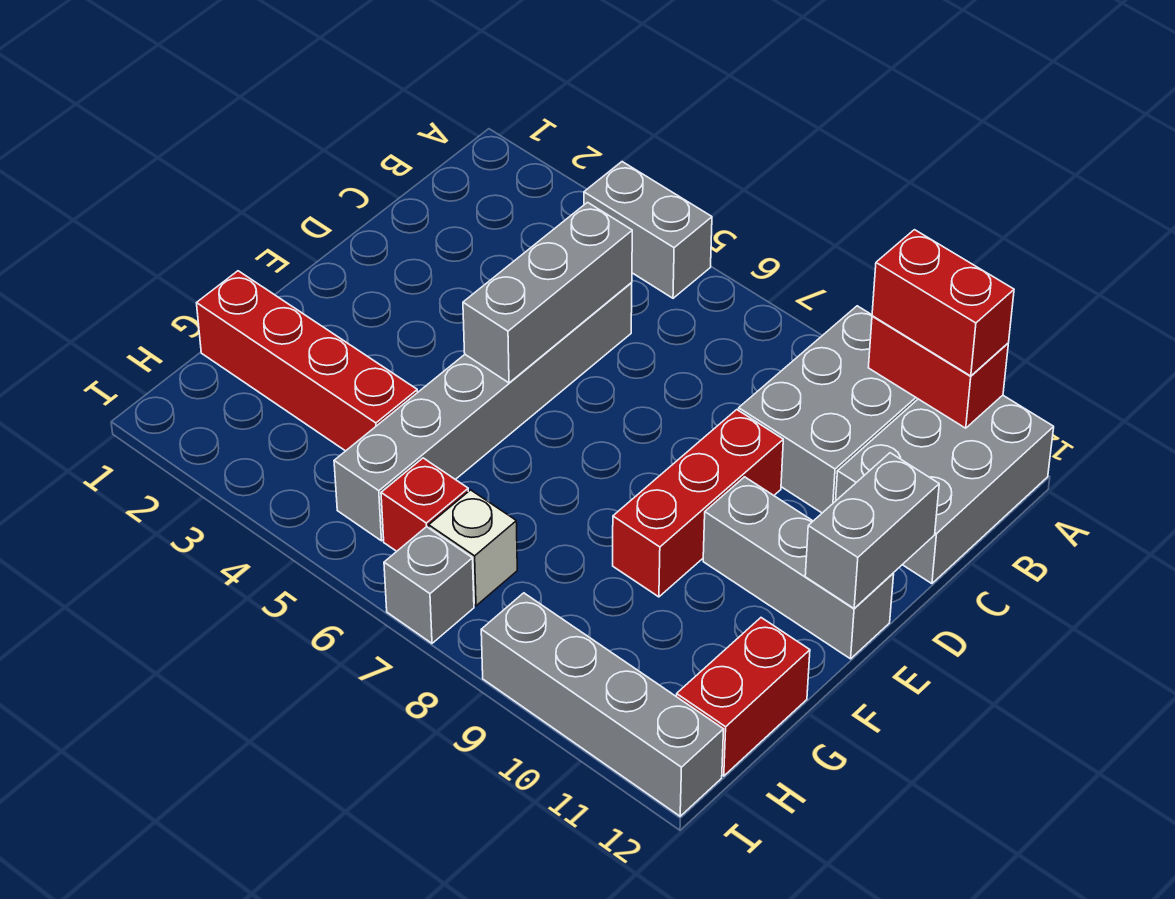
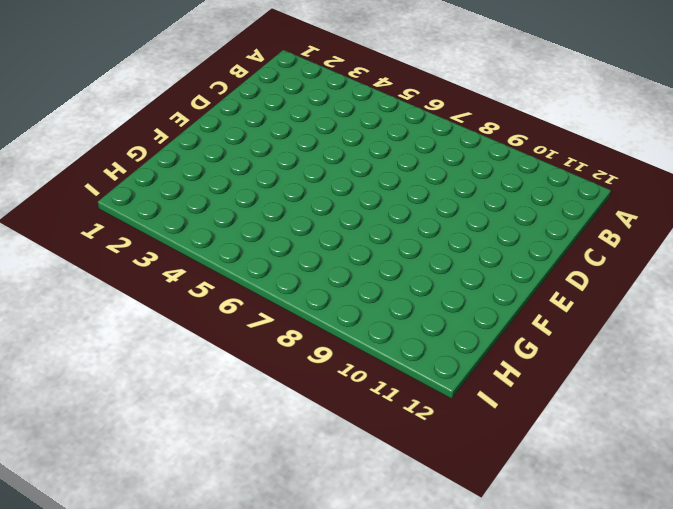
none -> grey 1x2 brick [584,162,712,298]
none -> grey 2x3 brick [739,306,918,513]
none -> grey 2x3 brick [836,395,1054,584]

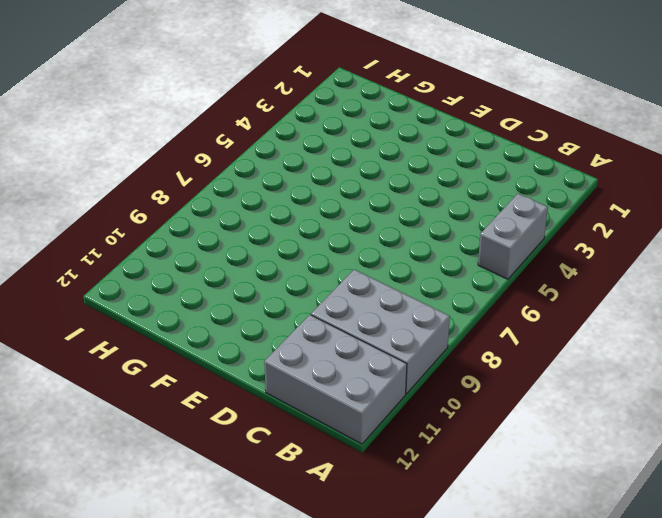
none -> grey 1x6 brick [334,283,632,541]
none -> red 1x3 brick [613,410,783,597]
none -> grey 1x3 brick [703,477,894,659]

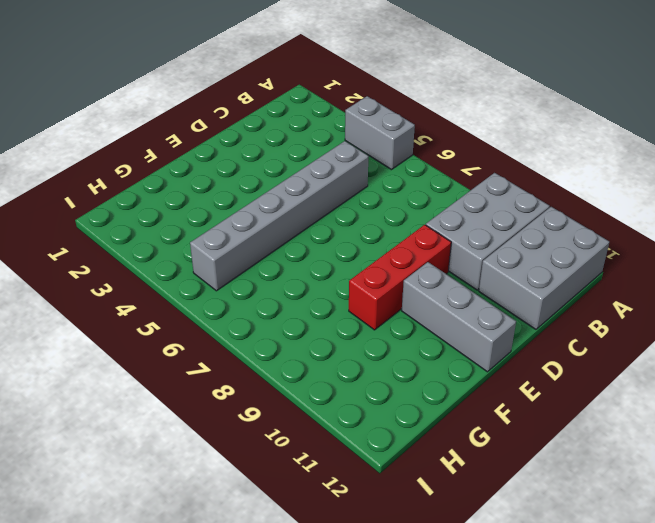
none -> red 1x4 brick [197,271,418,451]
none -> red 1x2 brick [676,618,810,776]
none -> red 1x1 brick [381,458,468,551]

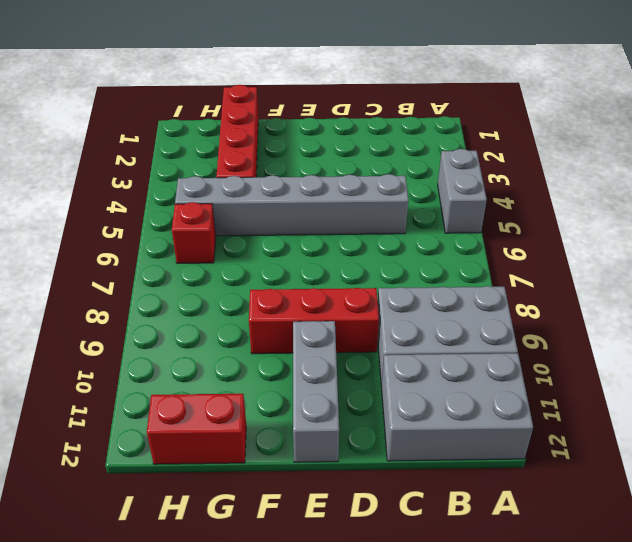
none -> white 1x1 brick [429,490,517,606]
none -> grey 1x1 brick [384,527,474,643]
none -> grey 1x4 brick [481,593,724,816]

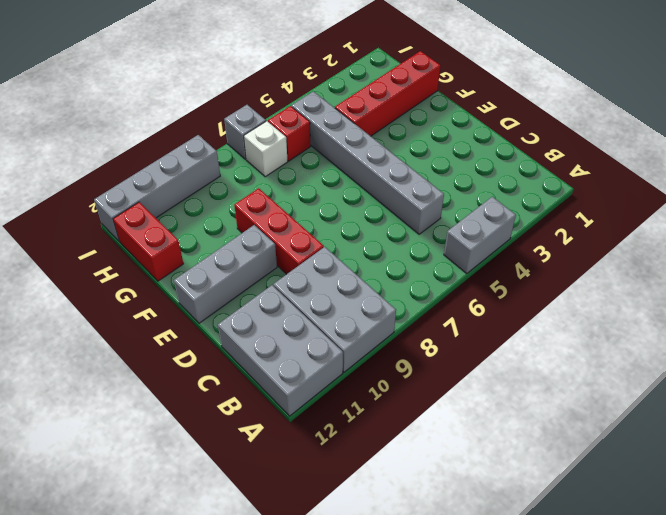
none -> red 1x2 brick [868,316,1008,428]
none -> grey 1x3 brick [463,202,632,383]
none -> grey 1x2 brick [805,453,939,608]

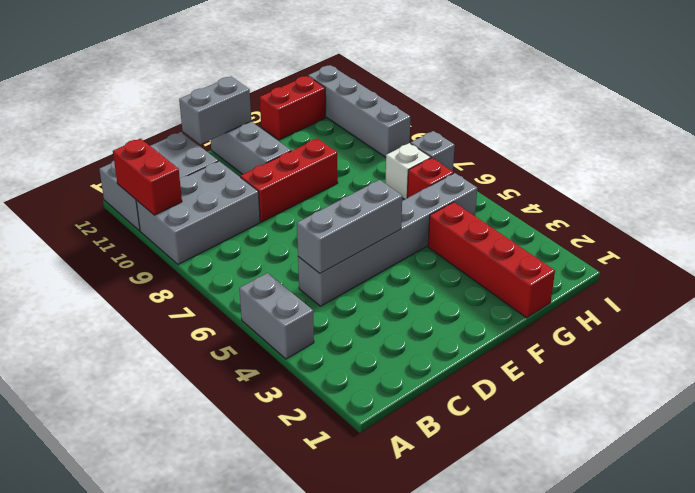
none -> red 1x2 brick [872,230,1014,376]

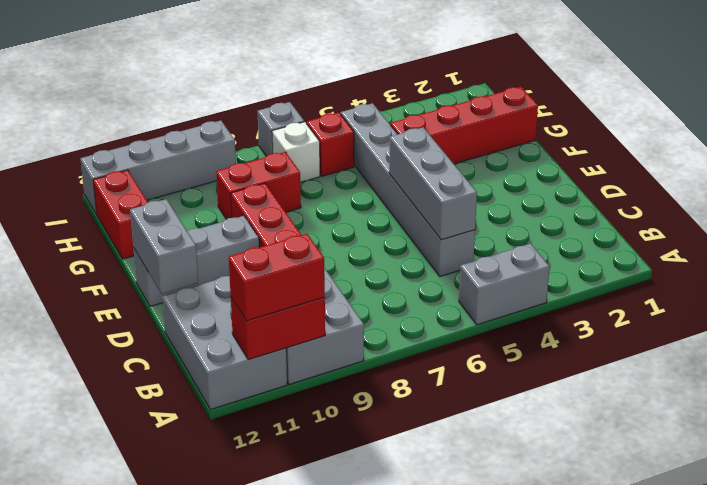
red 1x2 brick [216,152,301,219] -> none

